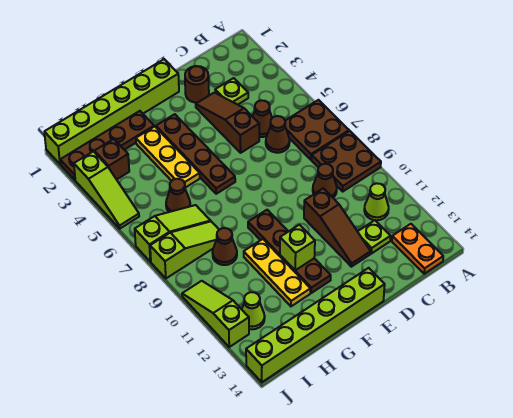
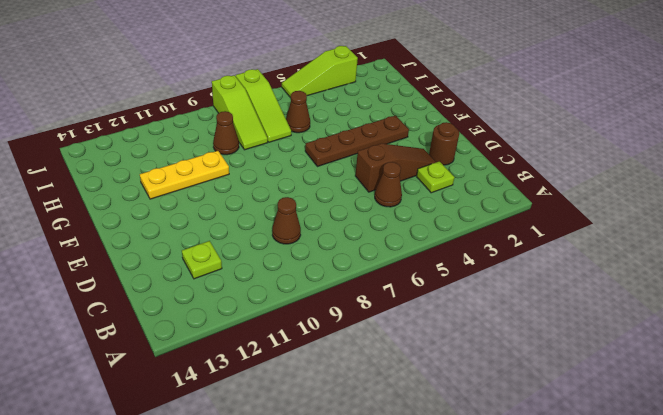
none -> brown 2x2 plate [285,100,349,160]
none -> brown 2x2 plate [312,131,381,191]
none -> lime 1x1 cone [364,183,389,220]

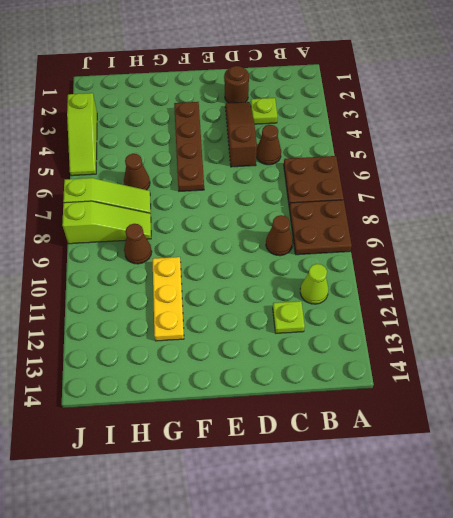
none -> orange 1x2 plate [392,224,443,274]
none -> brown 1x1 cone [266,116,290,153]
none -> brown 1x3 slope [304,188,371,267]

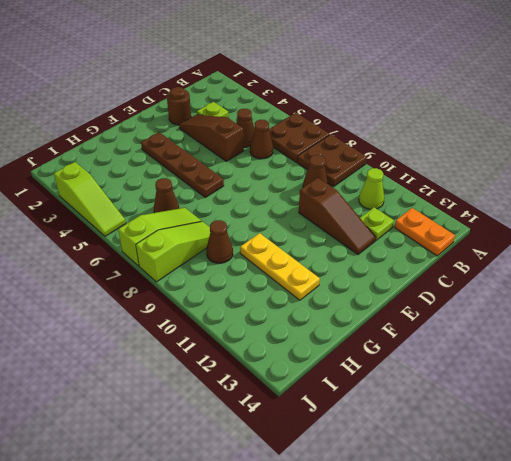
none -> lime 1x6 brick [44,59,179,164]
none -> lime 1x6 brick [246,268,385,382]
none -> brown 1x4 plate [248,210,331,293]

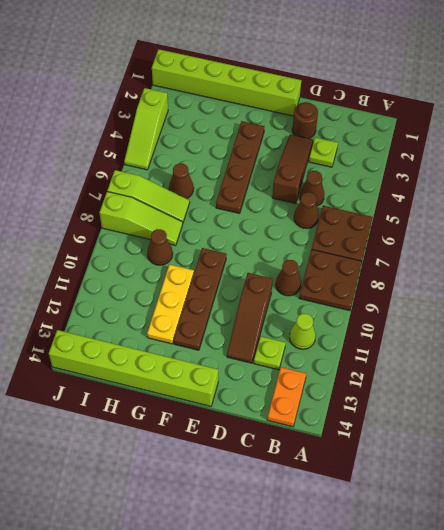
none -> brown 1x4 plate [60,111,154,180]
none -> yellow 1x3 plate [136,126,200,188]
none -> brown 1x1 brick [94,139,129,180]

